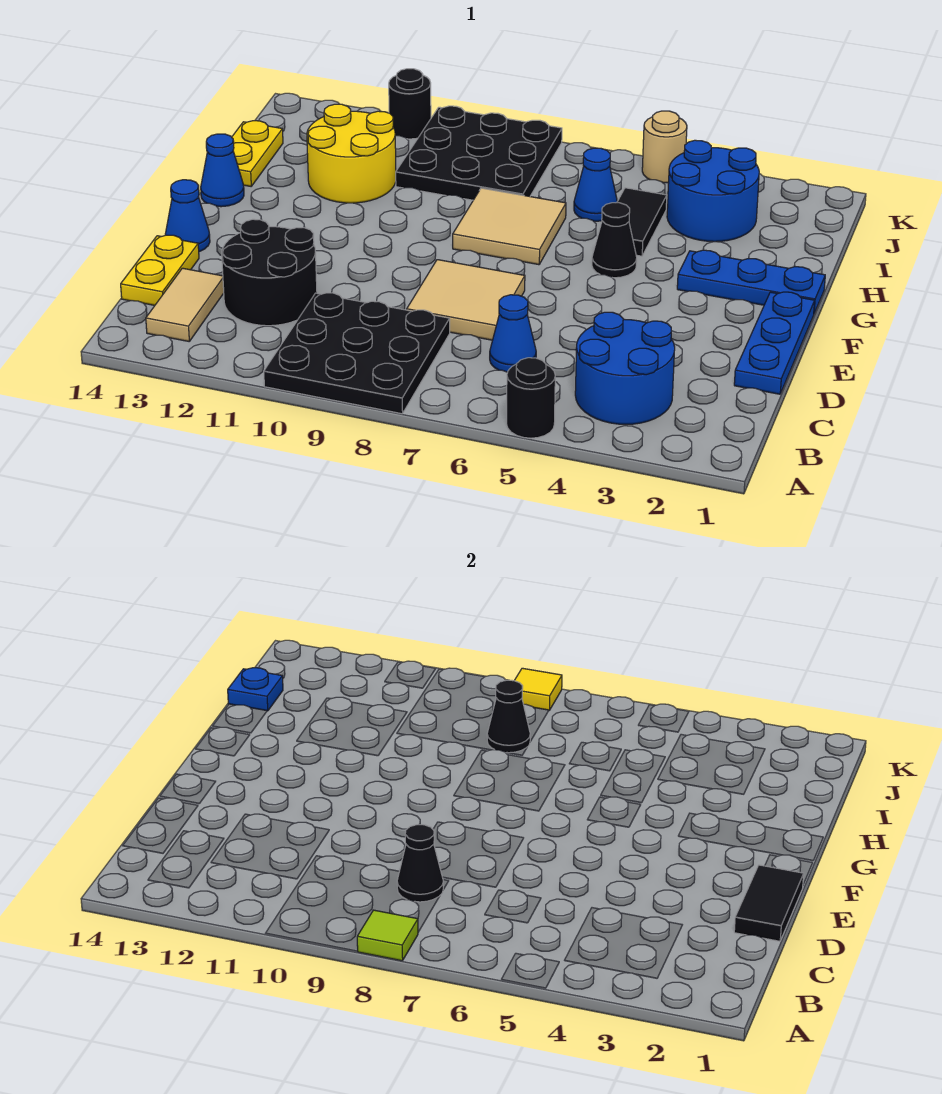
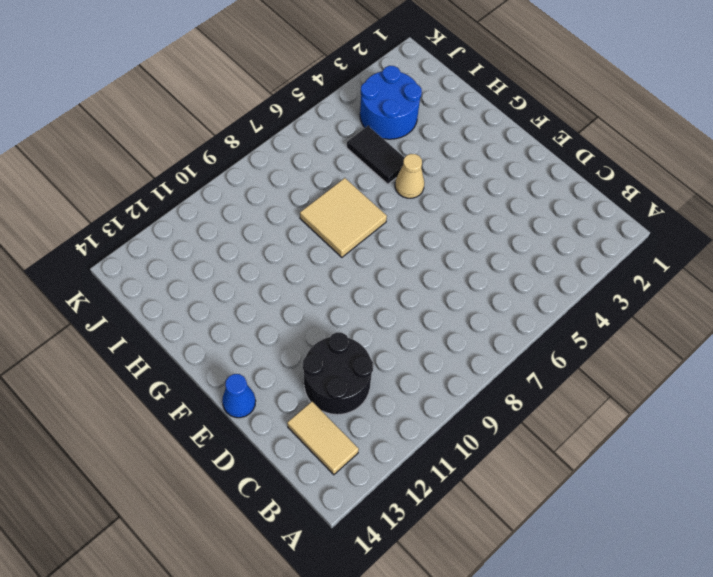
tan 1x1 cone [395,154,424,198] -> black 1x1 cone [592,203,637,278]
none -> black 1x1 round brick [507,358,555,438]
none -> black 3x3 plate [264,293,450,414]
none -> blue 2x2 round brick [575,312,675,424]

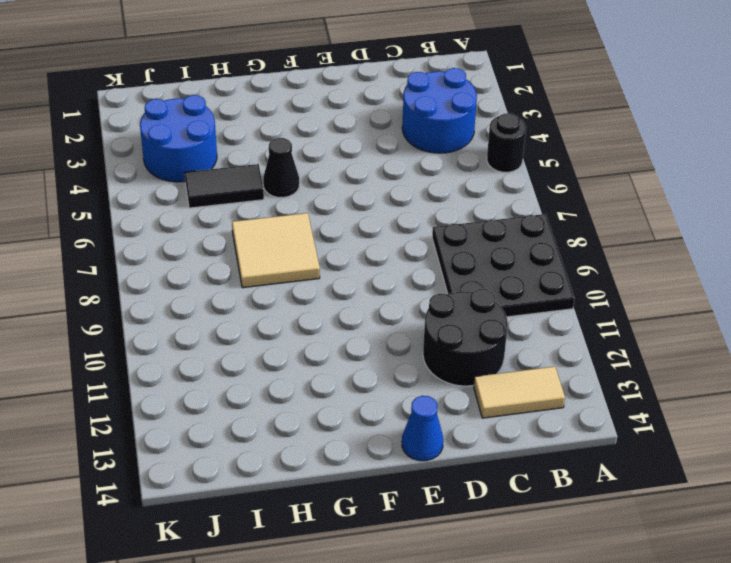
none -> blue 1x1 cone [490,295,536,372]
none -> yellow 1x2 plate [121,235,199,305]
none -> blue 1x3 plate [734,292,815,394]

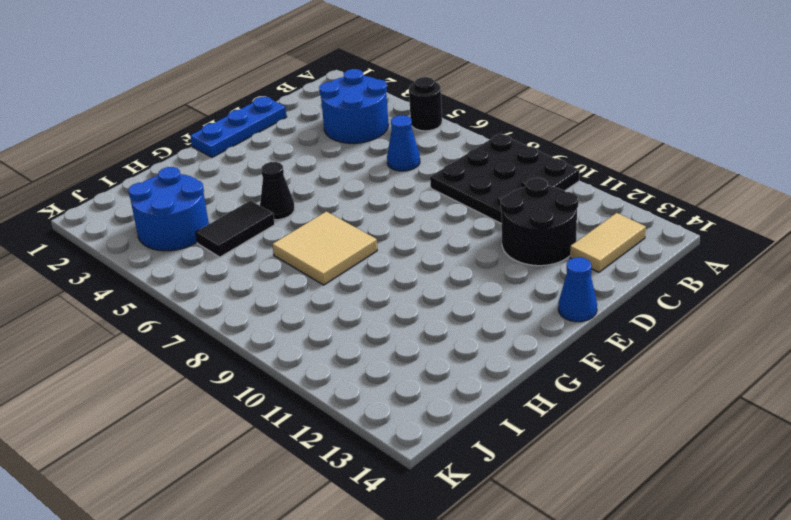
none -> yellow 1x2 plate [121,235,199,305]
none -> tan 2x2 tile [407,260,525,340]
none -> blue 1x3 plate [677,250,825,313]

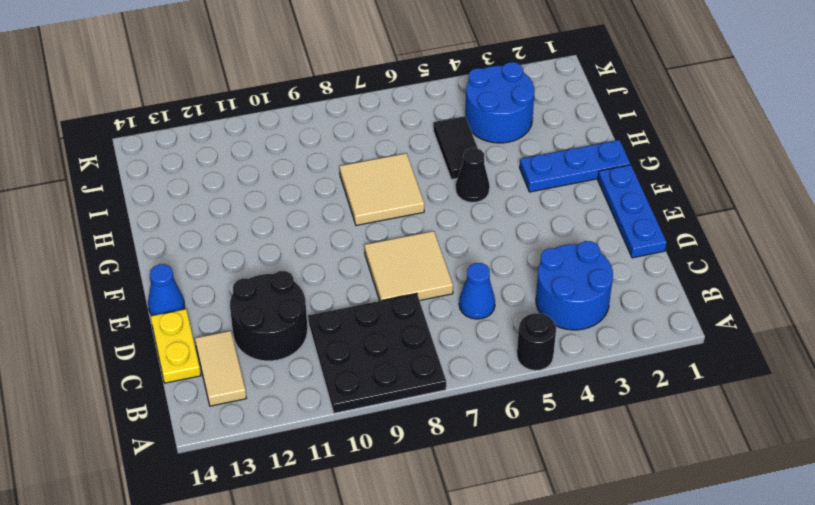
none -> blue 1x1 cone [201,134,244,207]
none -> yellow 2x2 round brick [307,104,396,203]
none -> yellow 1x2 plate [232,121,283,186]

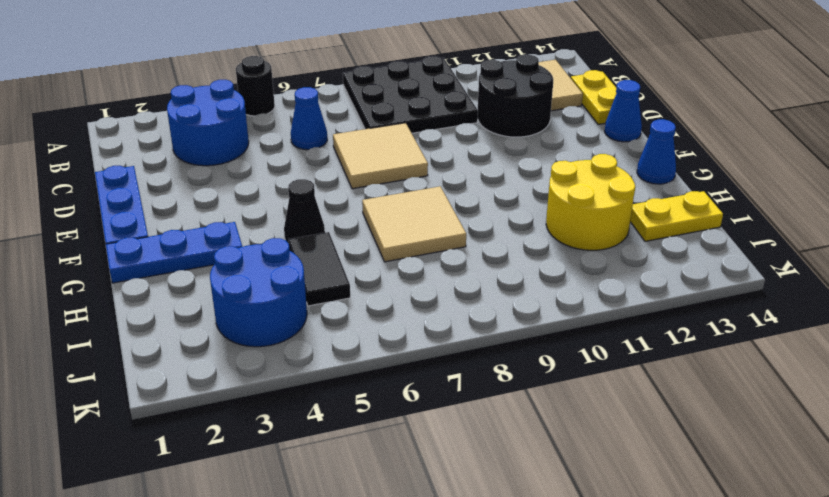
yellow 1x2 plate [630,191,723,241] -> yellow 1x2 plate turned to [232,121,283,186]
none -> blue 1x1 cone [574,148,617,221]
none -> black 3x3 plate [396,106,562,200]
none -> tan 1x1 round brick [642,111,687,183]

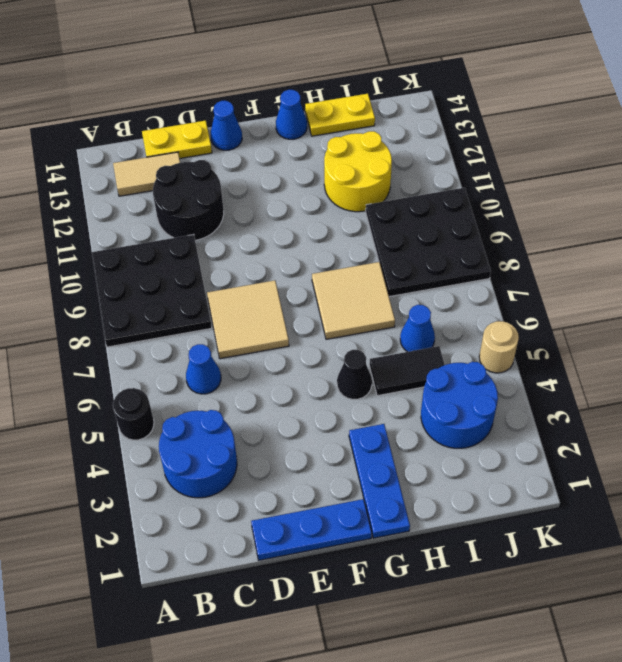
none -> black 1x1 round brick [389,69,431,139]
none -> lime 1x1 tile [357,910,418,961]
none -> black 1x1 cone [397,825,443,902]

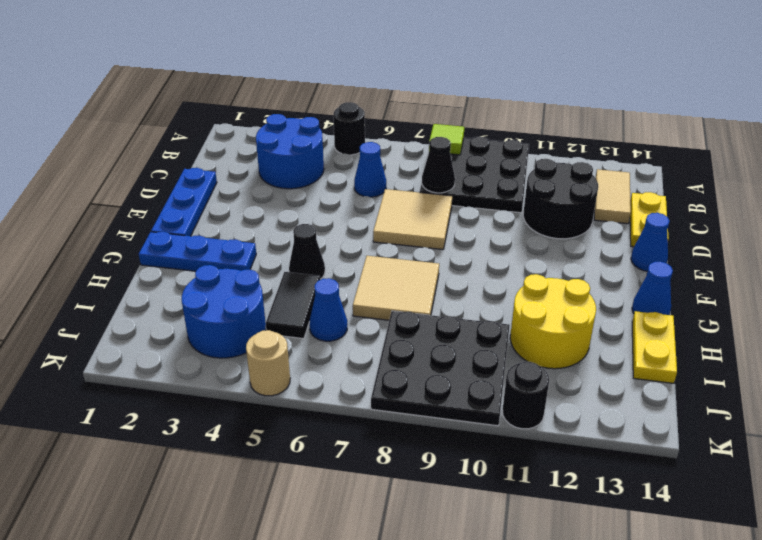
none -> black 1x2 tile [734,865,804,941]
none -> black 1x1 cone [487,680,530,753]
none -> blue 1x1 plate [228,668,283,711]

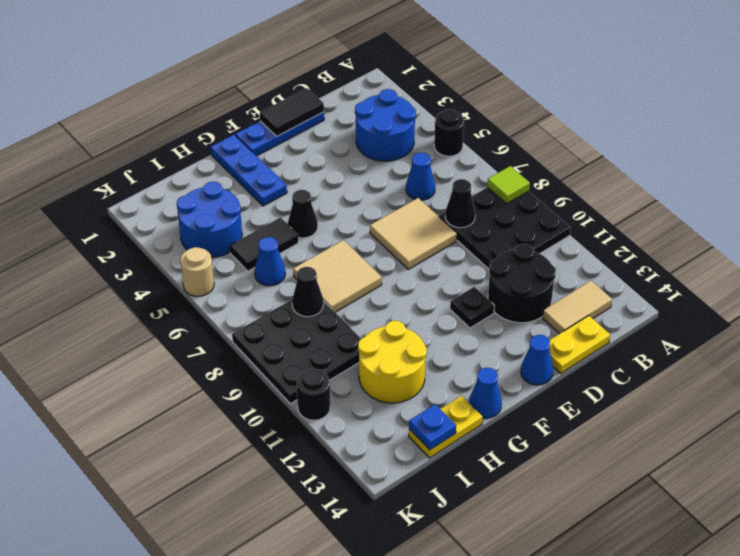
black 1x1 plate [450,287,494,328] -> none
none -> yellow 1x1 tile [514,668,562,710]

